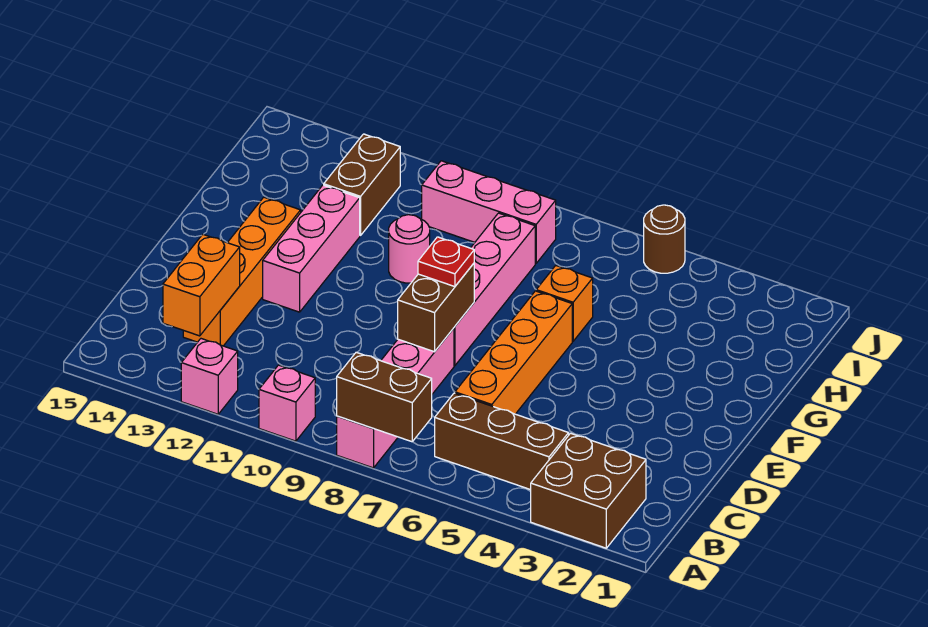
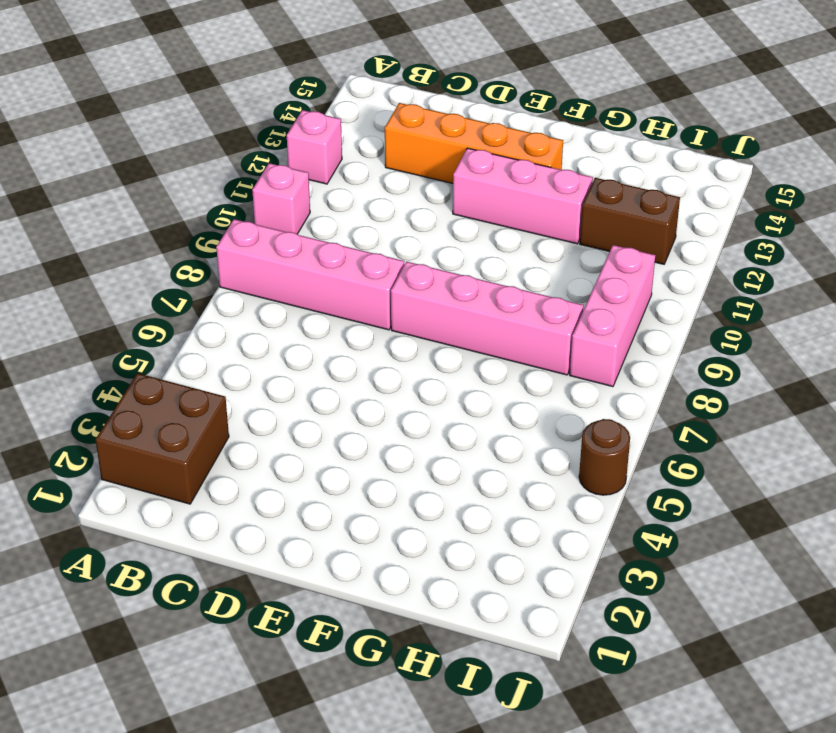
none -> brown 1x3 brick [435,393,569,490]
none -> orange 1x4 brick [455,291,572,414]
none -> orange 1x1 brick [536,266,593,341]

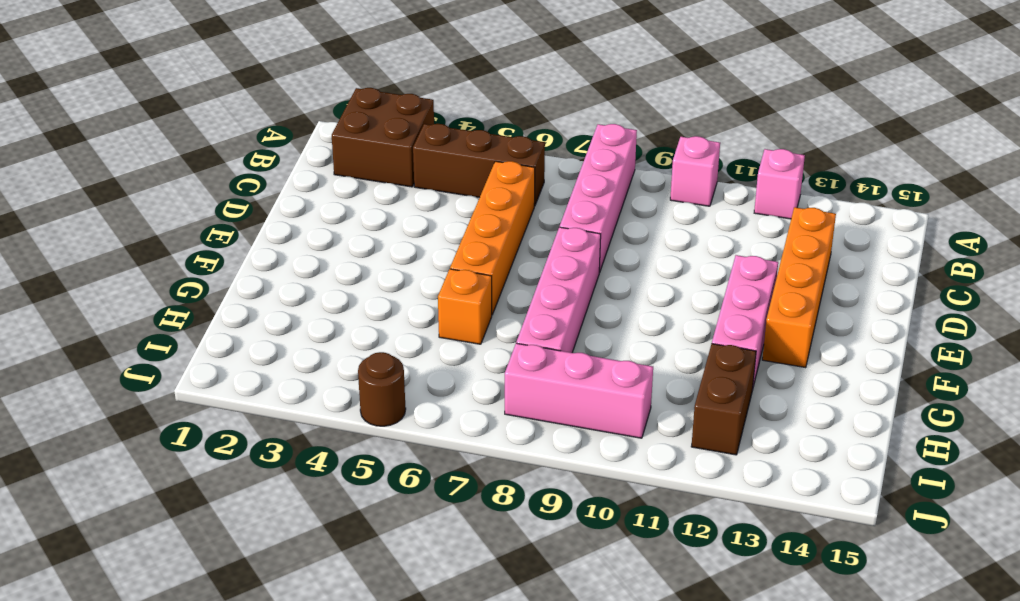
none -> pink 1x1 round brick [389,215,430,283]
none -> brown 1x2 brick [337,352,432,442]
none -> orange 1x2 brick [163,234,240,336]

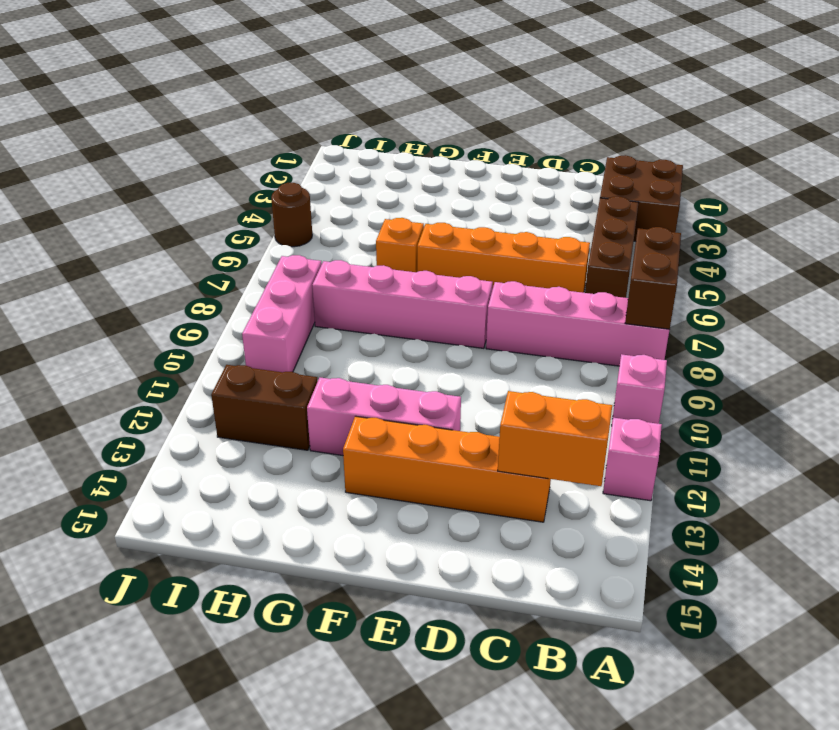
none -> pink 1x1 round brick [389,215,430,283]
none -> brown 1x2 brick [398,263,474,352]
none -> red 1x1 plate [418,237,474,287]

